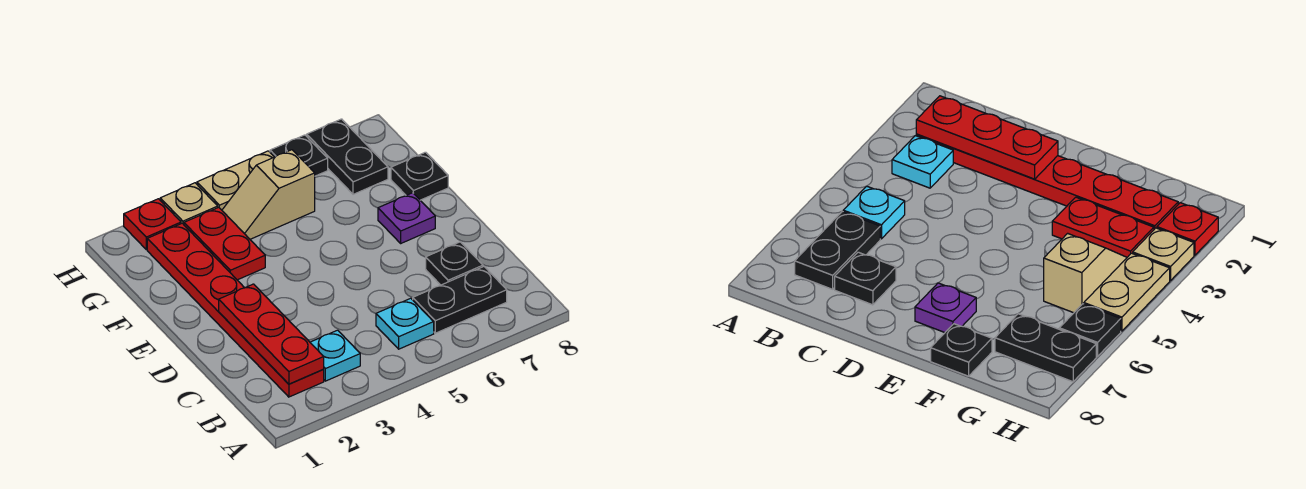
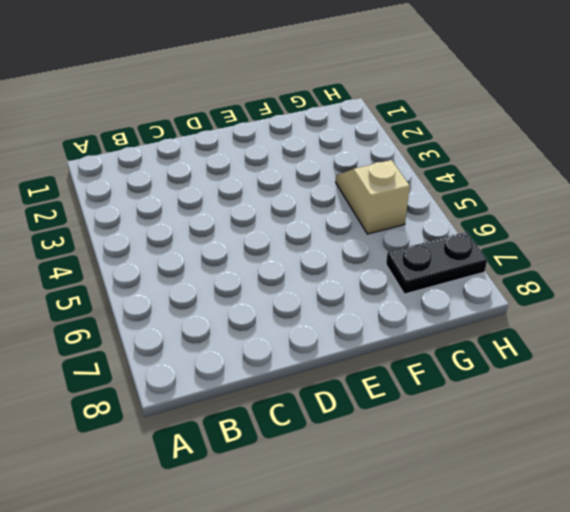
none -> red 1x6 plate [147,223,324,397]
none -> cyan 1x1 plate [310,330,360,381]
none -> cyan 1x1 plate [376,298,434,349]

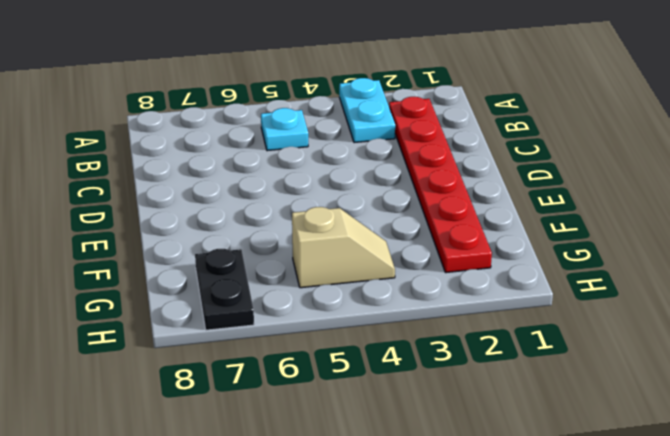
cyan 1x2 plate [339,78,395,143] -> cyan 1x1 plate [310,330,360,381]
none -> black 1x2 plate [413,267,507,333]
none -> black 1x1 plate [426,242,483,285]
none -> purple 1x1 plate [378,193,435,243]

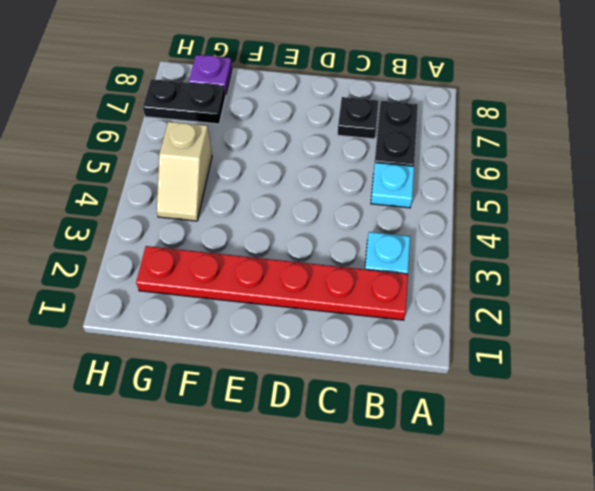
purple 1x1 plate [189,55,232,94] -> purple 1x1 plate moved to [378,193,435,243]
none -> red 1x2 plate [184,207,265,280]
none -> black 1x1 plate [391,152,448,200]
none -> red 1x1 plate [124,199,181,250]

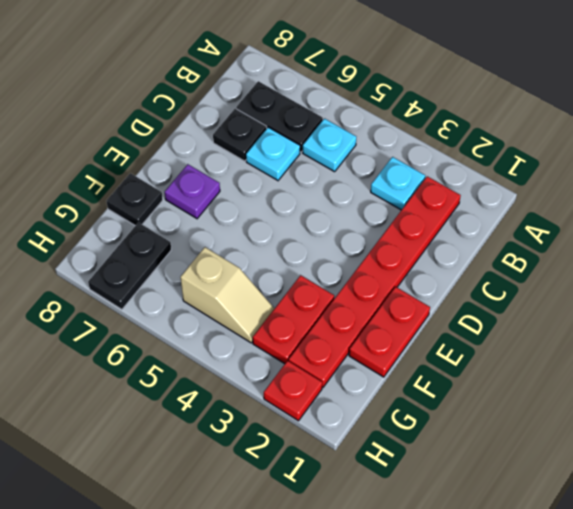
cyan 1x1 plate [246,127,300,180] -> none
red 1x2 plate [349,287,430,377] -> none
none -> tan 1x1 plate [160,183,218,224]
none -> tan 1x2 plate [197,151,274,210]
none -> black 1x1 plate [270,135,328,176]

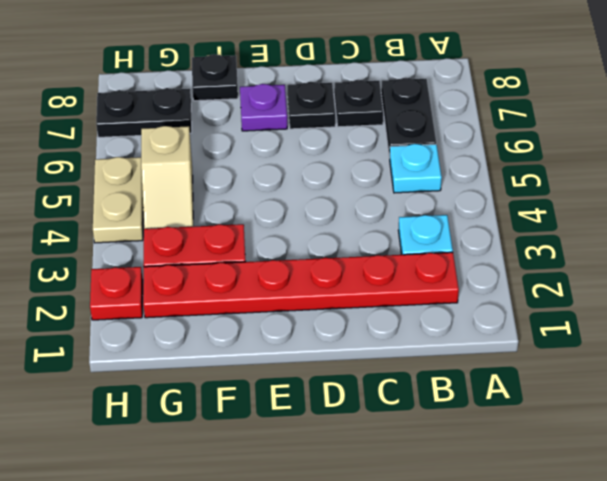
black 1x1 plate [287,82,335,129] -> black 1x1 plate moved to [270,135,328,176]
none -> tan 1x1 plate [160,183,218,224]
none -> red 1x3 plate [219,284,324,384]

